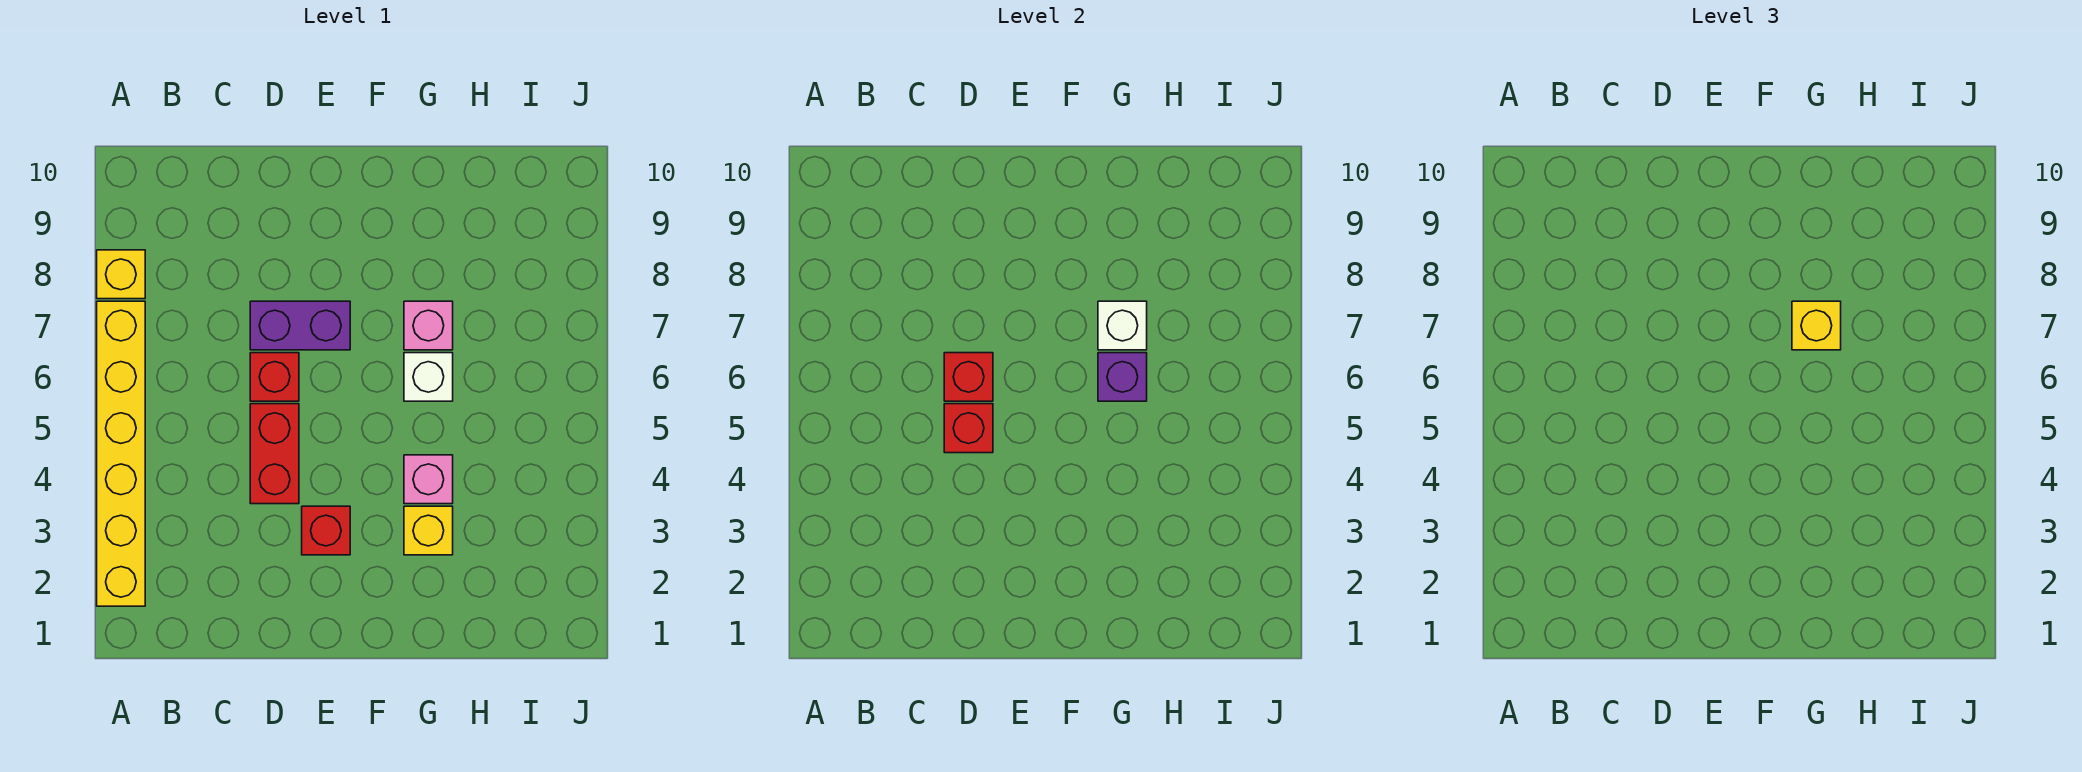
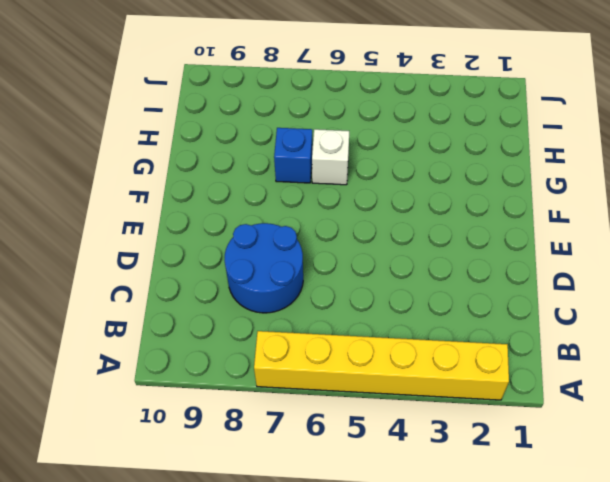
blue 2x2 round brick [225,223,303,313] -> purple 1x2 brick [250,301,350,350]
blue 1x1 brick [274,128,313,183] -> pink 1x1 brick [404,301,453,350]
none -> yellow 1x1 brick [97,250,145,299]
none -> red 1x2 brick [250,404,299,504]
none -> red 1x1 brick [250,353,299,401]

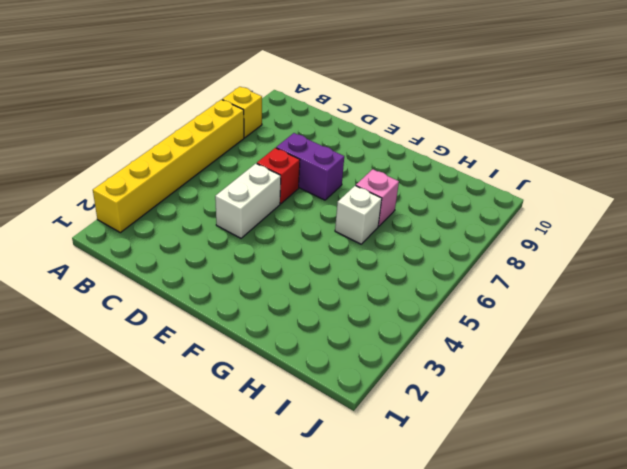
white 1x2 brick [215,164,281,238] -> red 1x2 brick [250,404,299,504]
none -> red 1x1 brick [302,506,350,555]
none -> yellow 1x1 brick [404,506,453,555]
none -> pink 1x1 brick [404,455,453,504]

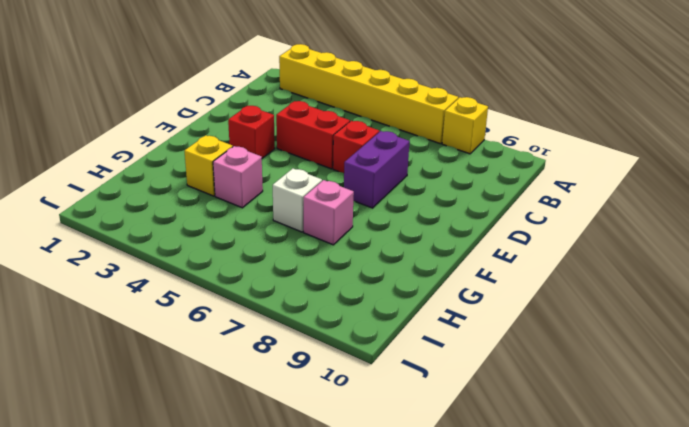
none -> red 1x1 brick [944,404,993,453]
none -> red 1x1 brick [944,353,993,401]
none -> purple 1x1 brick [1098,353,1147,401]

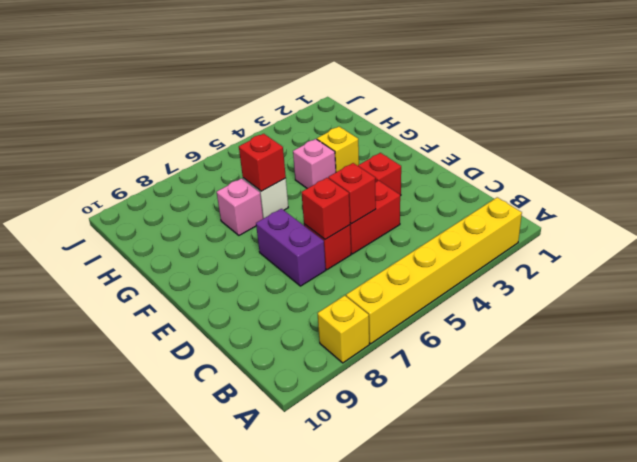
red 1x1 brick [239,134,286,191] -> purple 1x1 brick [1098,353,1147,401]
none -> white 1x1 brick [1098,301,1147,350]
none -> yellow 1x1 brick [1792,301,1841,350]

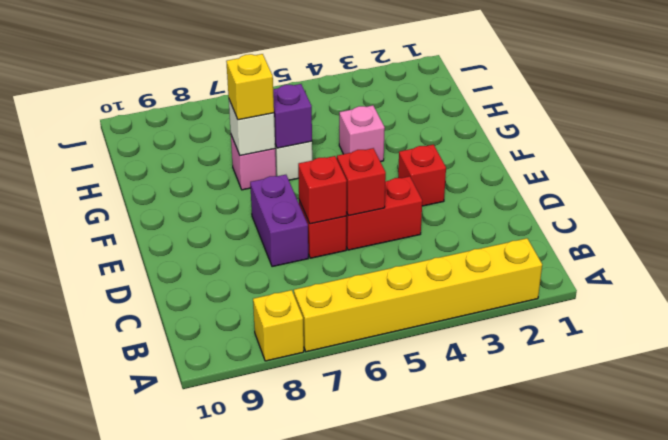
none -> yellow 1x1 brick [404,506,453,555]

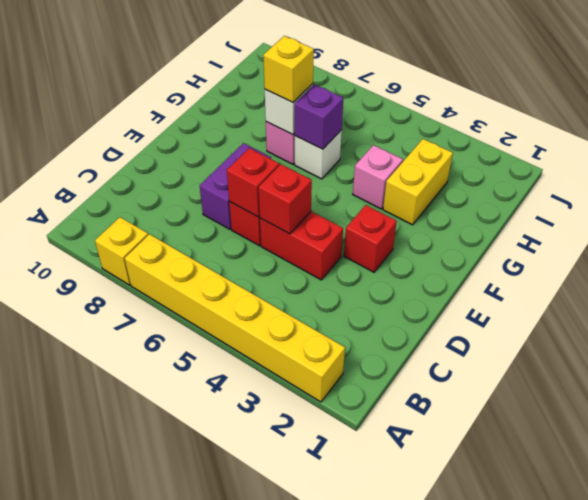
yellow 1x2 brick [383,139,453,225] -> yellow 1x1 brick [404,506,453,555]

